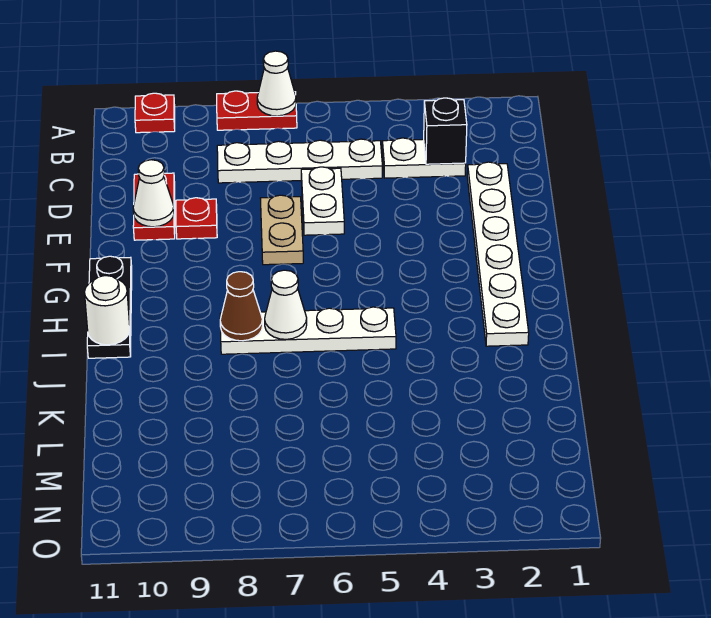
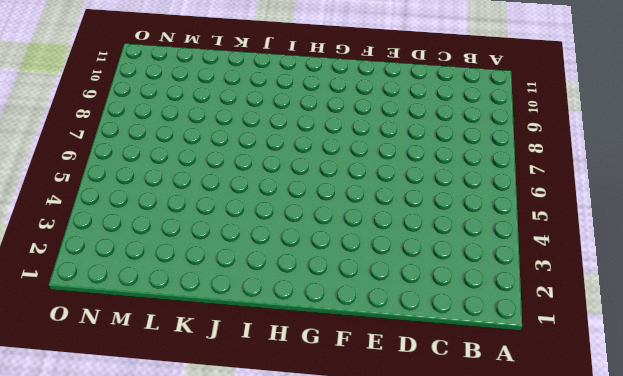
none -> red 1x2 plate [217,91,297,130]
none -> red 1x1 plate [135,93,175,133]
none -> white 1x2 plate [382,138,466,178]

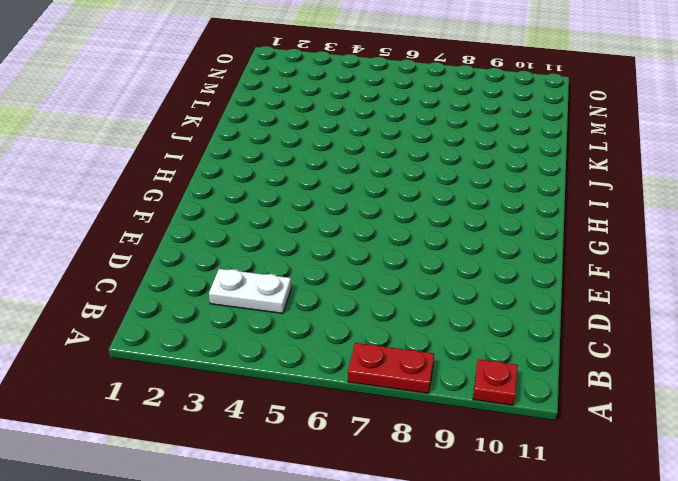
none -> white 1x4 plate [217,139,382,183]
none -> white 1x6 plate [467,162,529,346]
none -> white 1x2 plate [301,167,344,235]

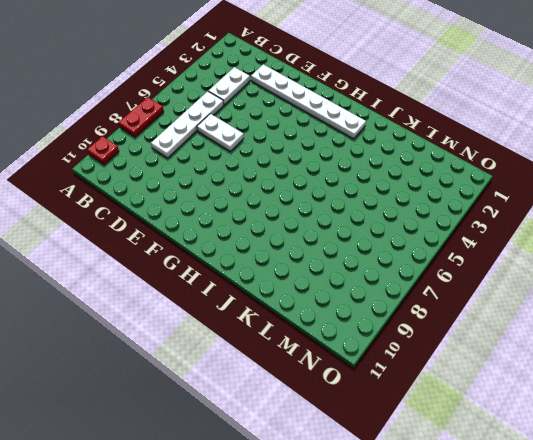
none -> red 1x2 plate [133,173,175,240]
none -> tan 1x2 plate [260,195,303,265]
none -> red 1x1 plate [176,198,217,239]

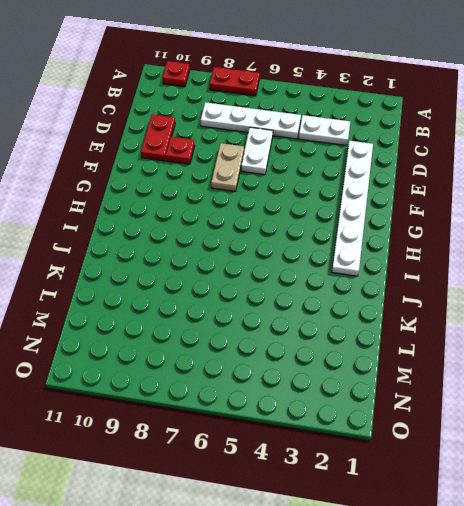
none -> black 1x3 plate [87,256,132,358]
none -> white 1x4 plate [220,307,396,354]
none -> white 1x1 cone [257,51,296,116]

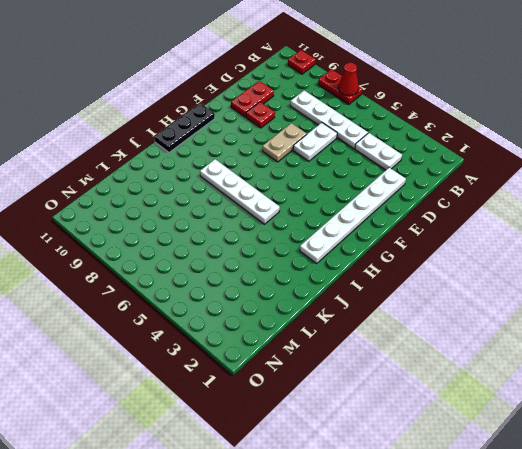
red 1x1 cone [338,63,359,96] -> white 1x1 cone [257,51,296,116]
none -> black 1x1 brick [424,98,467,164]
none -> white 1x1 cone [133,160,174,227]
none -> white 1x1 cone [265,270,307,339]

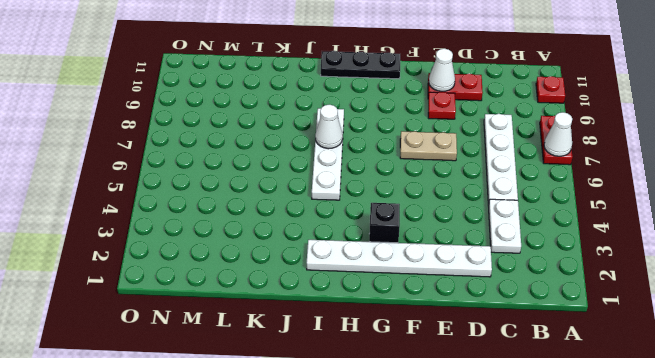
black 1x1 brick [369,203,400,243] -> black 1x1 brick moved to [424,98,467,164]
none -> white 1x2 plate [301,167,344,235]
none -> brown 1x1 cone [220,272,263,341]
none -> white 1x1 round brick [84,276,130,345]

